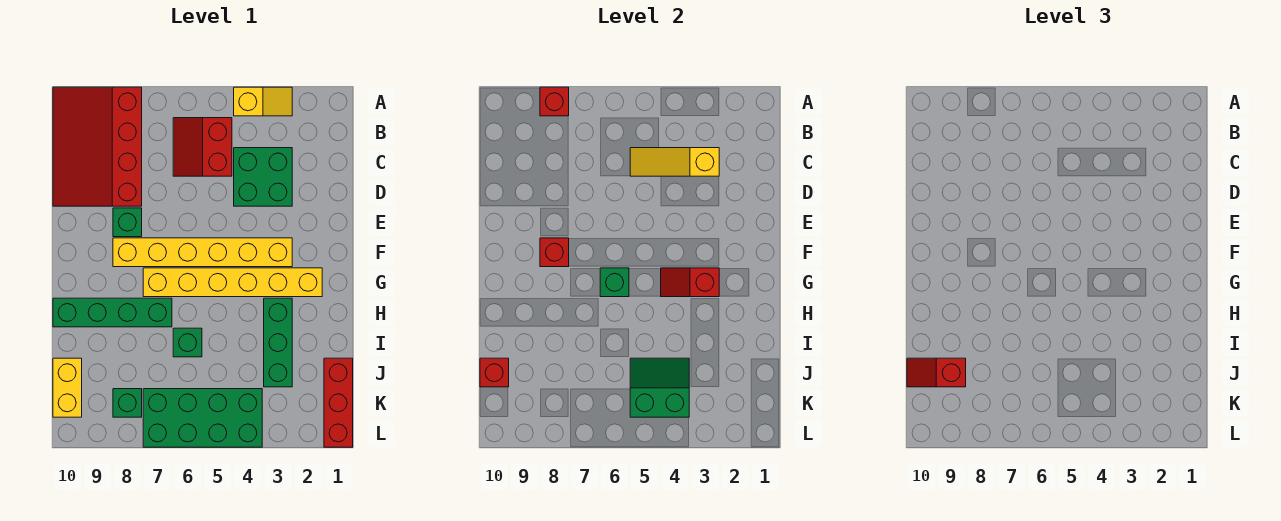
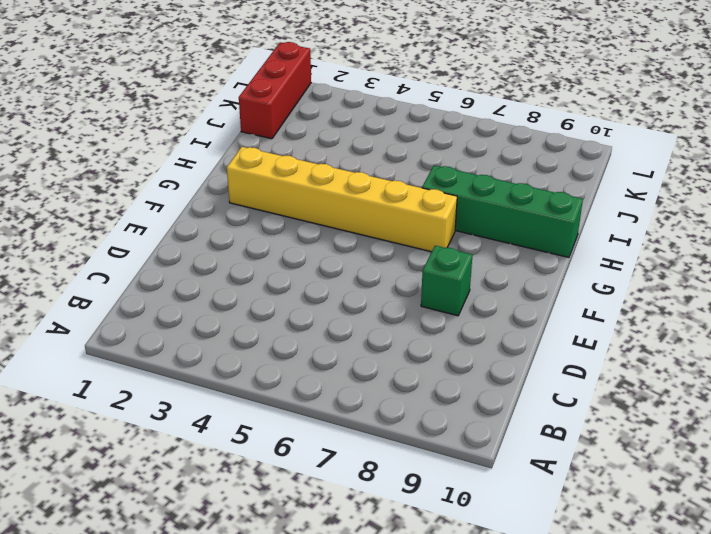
none -> yellow 1x2 slope [234,87,292,116]
none -> red 3x4 slope [53,87,142,206]
none -> red 2x2 slope [173,118,232,176]

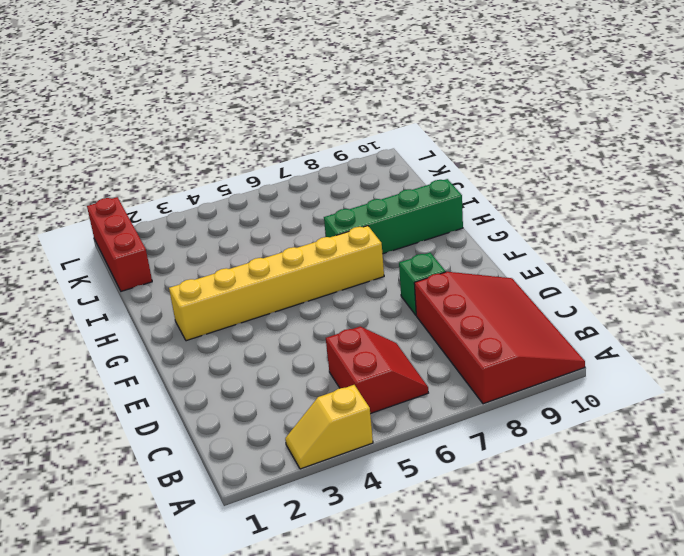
none -> green 2x2 brick [234,148,292,206]
none -> yellow 1x6 brick [113,238,292,267]
none -> green 1x3 brick [264,298,292,387]

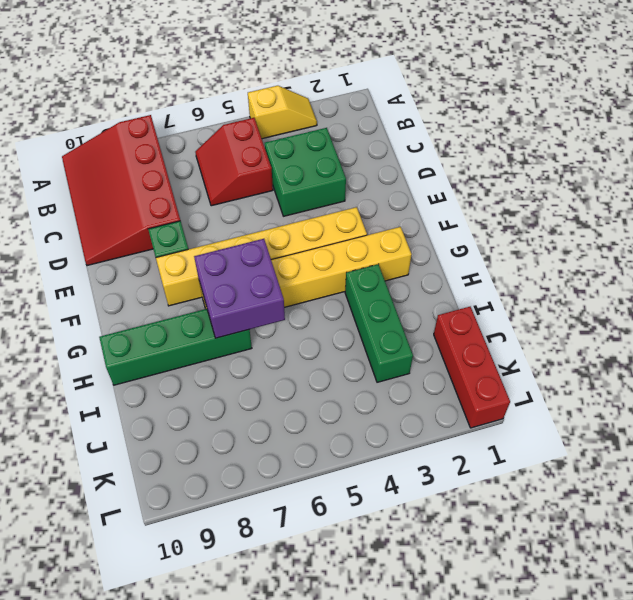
purple 2x2 brick [194,239,285,338] -> green 1x1 brick [600,268,629,297]
none -> green 1x1 brick [173,328,202,357]
none -> yellow 1x2 brick [53,358,82,417]
none -> green 2x4 brick [143,389,262,447]

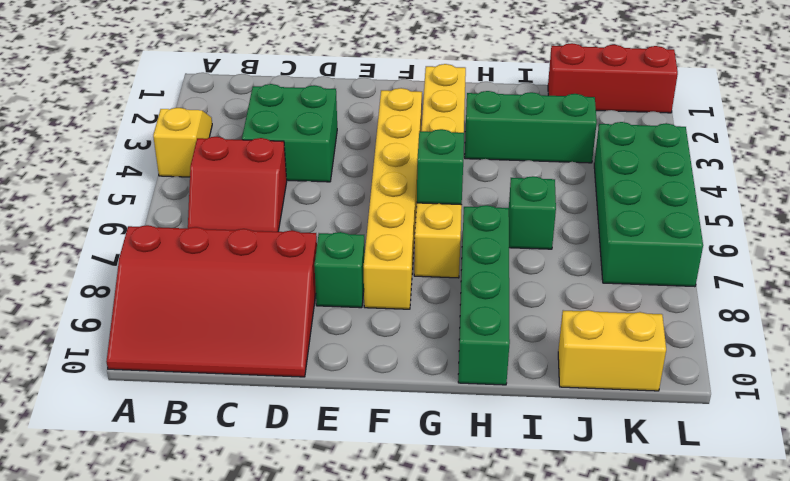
none -> green 1x1 brick [113,389,142,417]
none -> red 1x1 brick [540,87,569,116]
none -> yellow 1x3 slope [630,148,719,176]

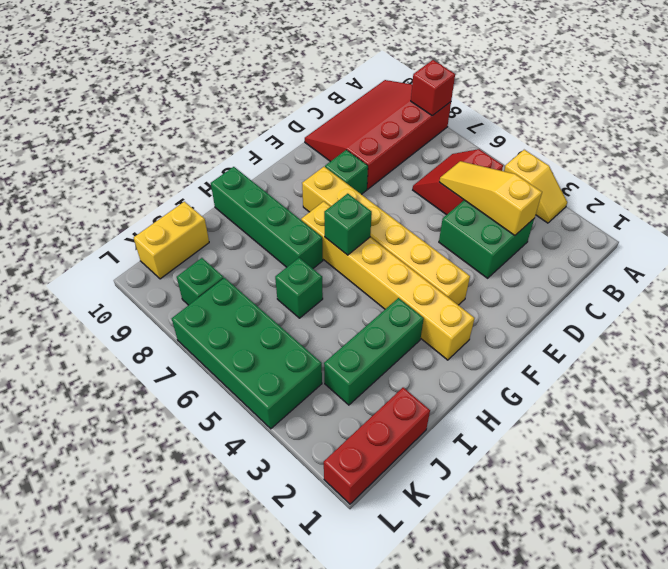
none -> red 1x1 brick [540,238,569,267]
none -> red 1x2 slope [661,268,719,297]
none -> green 2x2 slope [630,358,689,417]

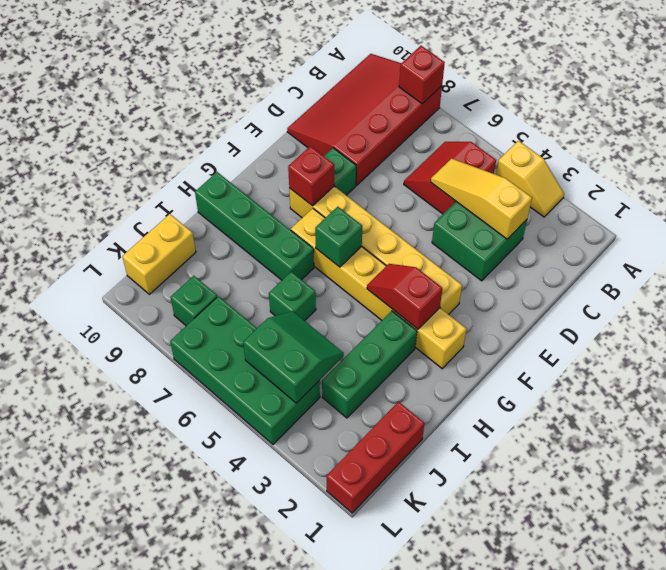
none -> red 1x1 brick [480,358,509,387]
none -> red 1x2 slope [907,358,966,387]

